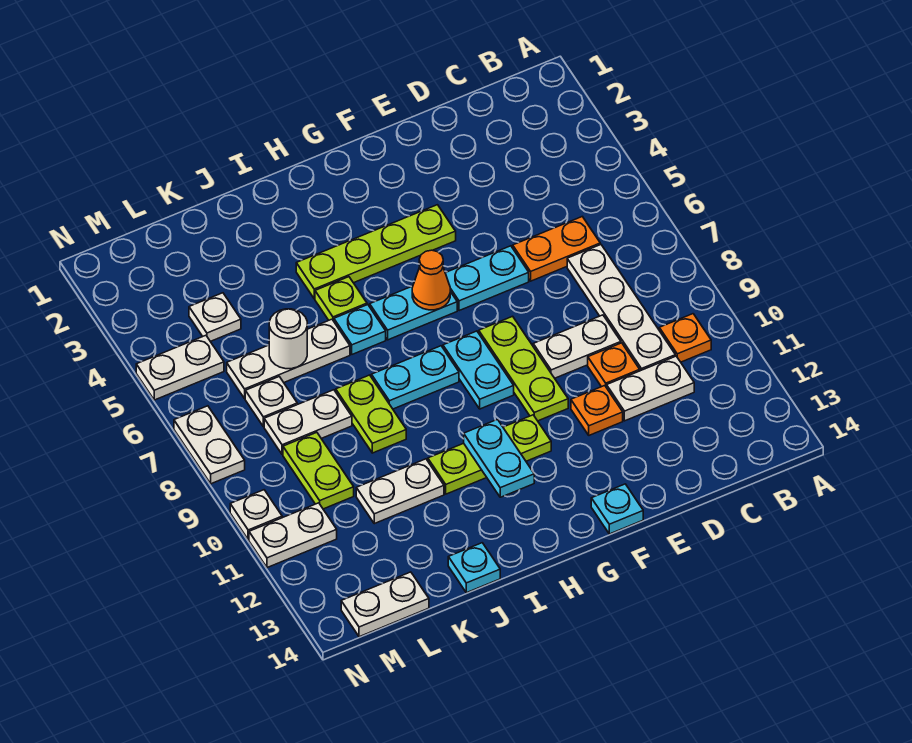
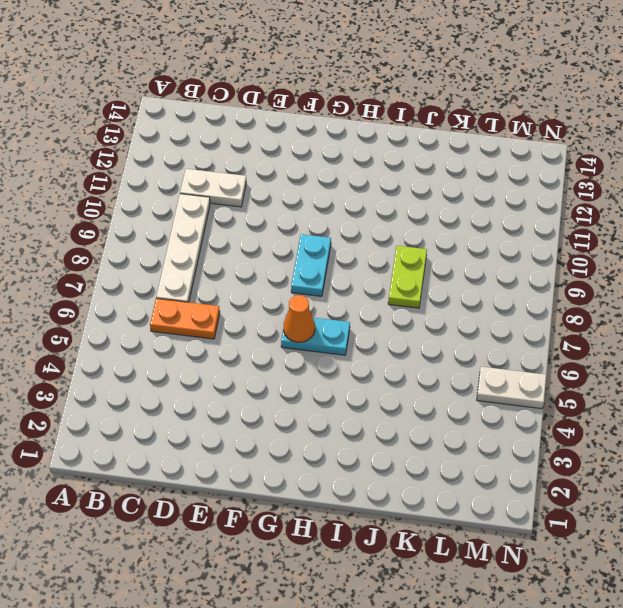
none -> orange 1x1 plate [659,314,711,362]
none -> white 1x2 plate [533,315,621,378]
none -> orange 1x1 plate [588,343,640,388]
none -> cyan 1x2 plate [445,246,529,311]

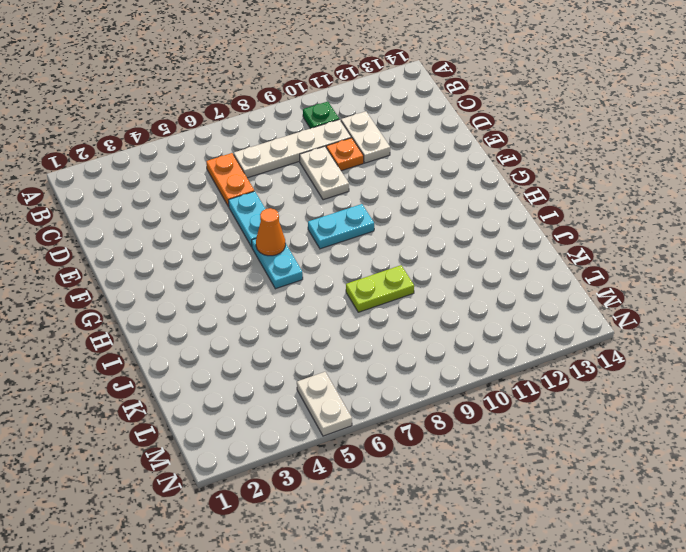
green 1x1 plate [303,102,339,129] -> orange 1x1 plate [659,314,711,362]
none -> orange 1x1 plate [571,386,623,435]
none -> lime 1x4 plate [296,205,456,299]
none -> lime 1x3 plate [479,316,568,421]
none -> cyan 1x1 plate [591,484,643,534]

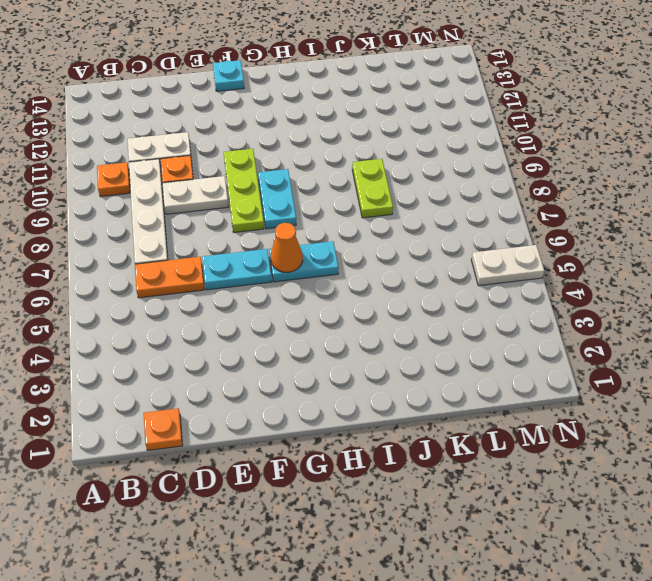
orange 1x1 plate [144,408,183,450] -> orange 1x1 plate moved to [571,386,623,435]
none -> lime 1x4 plate [296,205,456,299]
none -> lime 1x3 plate [428,415,551,494]
none -> cyan 1x2 plate [371,346,459,409]
none -> lime 1x1 plate [315,277,367,321]

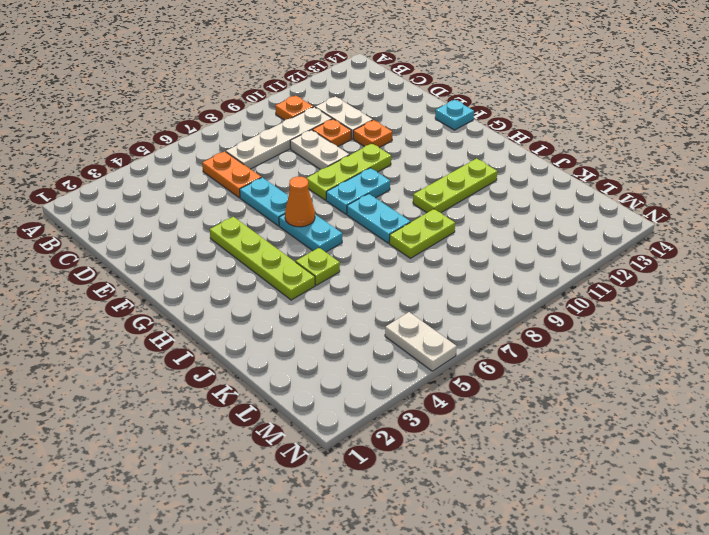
lime 1x3 plate [413,159,497,213] -> lime 1x3 plate turned to [428,415,551,494]
none -> cyan 1x1 plate [334,305,386,354]
none -> white 1x3 plate [227,319,350,398]
none -> white 1x2 plate [356,459,444,524]
none -> cyan 1x1 plate [448,543,500,593]

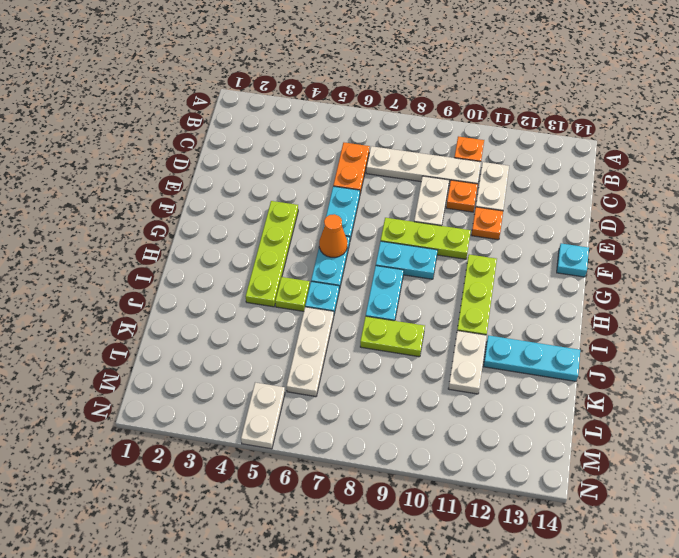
cyan 1x3 plate [484,335,580,381] -> cyan 1x1 plate [448,543,500,593]
none -> white 1x2 plate [264,390,352,455]
none -> white 1x1 plate [189,293,241,341]
none -> white 1x1 plate [245,377,297,427]
none -> lime 1x2 plate [283,432,354,509]

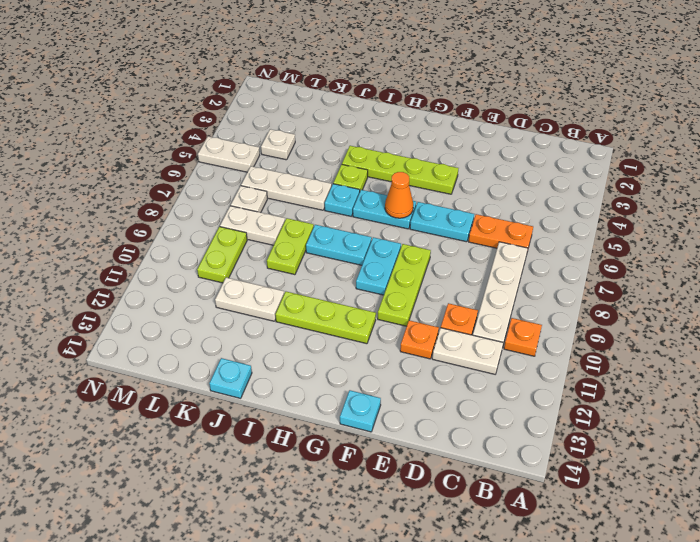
none -> white 1x2 plate [533,315,621,378]
none -> white 1x2 plate [341,572,429,637]
none -> white 1x2 plate [249,503,337,568]
none -> white 1x2 plate [174,406,245,484]

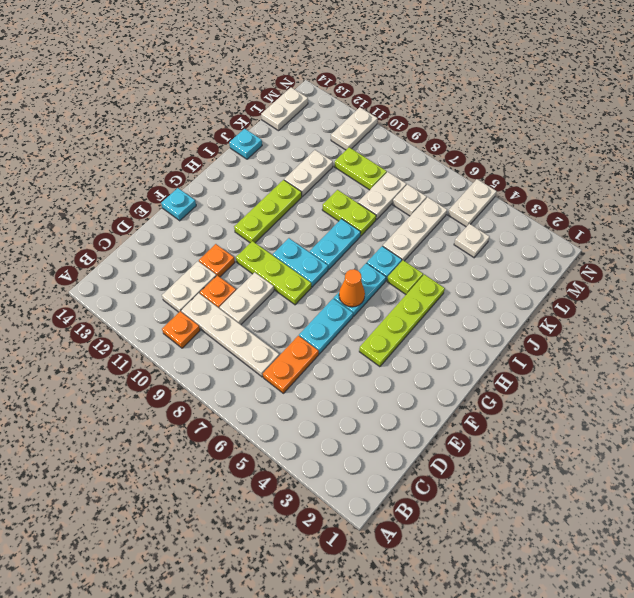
none -> white 1x2 plate [174,406,245,484]
none -> white 1x1 plate [230,490,282,540]
none -> cyan 1x2 plate [464,420,534,497]
none -> white 1x1 round brick [269,309,307,369]

